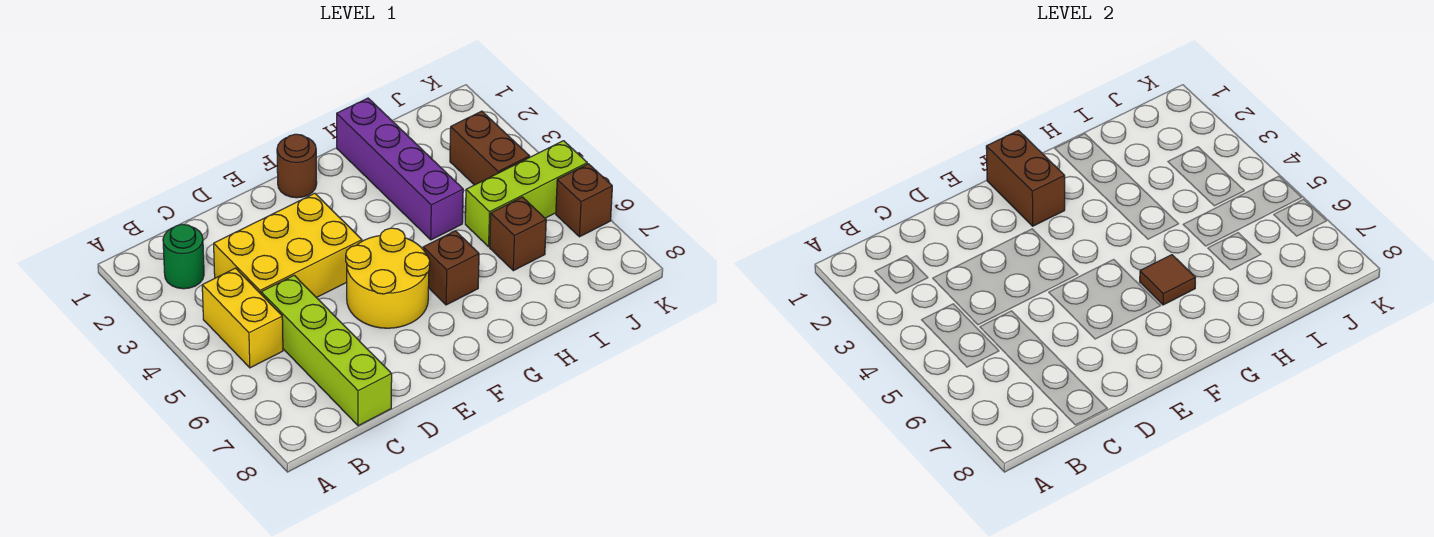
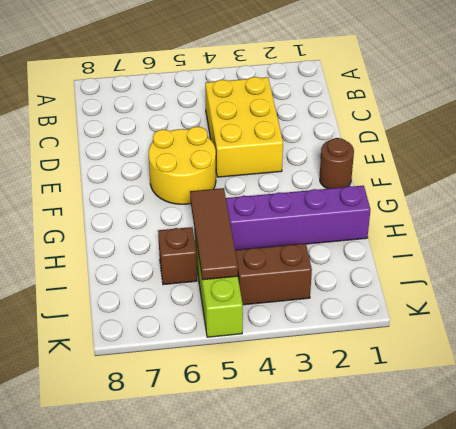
brown 1x3 tile [190,188,238,280] -> none
none -> green 1x1 round brick [163,224,204,289]
none -> yellow 1x2 brick [202,268,283,368]
none -> lime 1x4 brick [261,275,392,426]

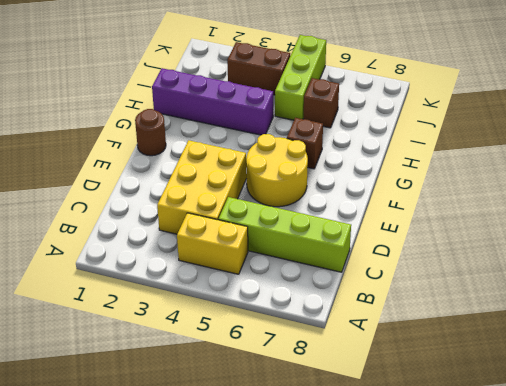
none -> green 1x1 round brick [163,224,204,289]
none -> brown 1x1 brick [556,164,612,237]
none -> brown 1x2 brick [986,130,1065,226]

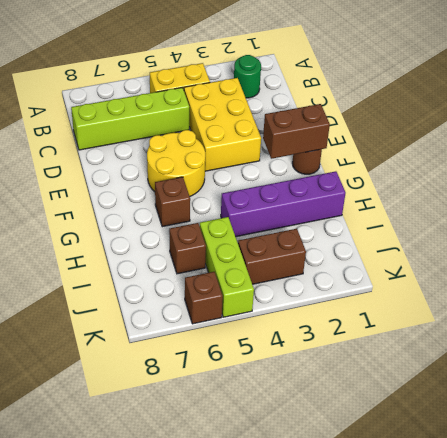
none -> brown 1x1 tile [1140,255,1195,305]

